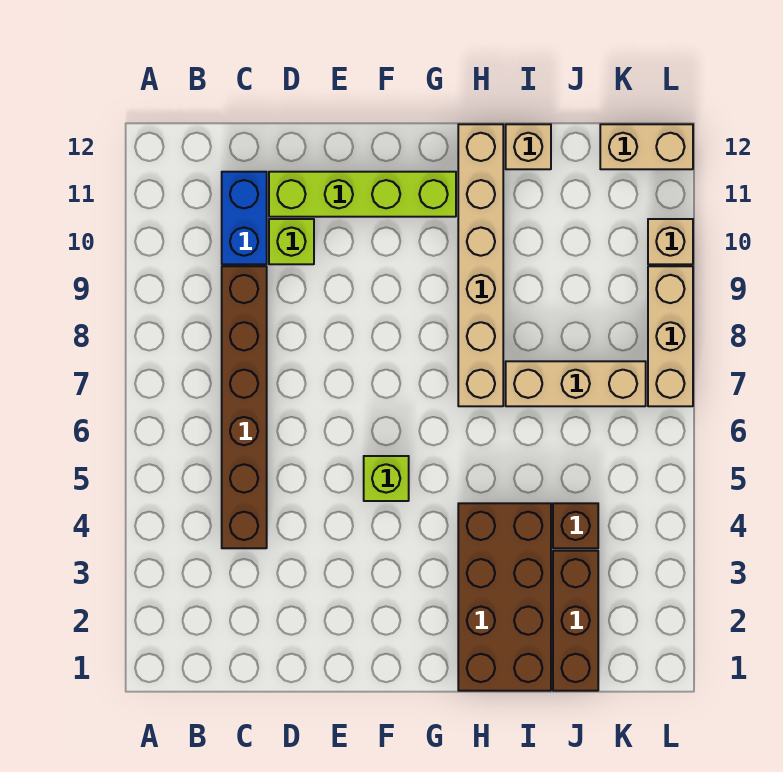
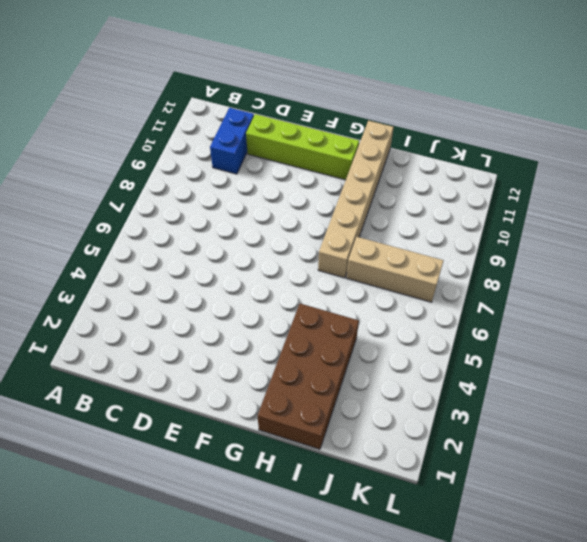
none -> brown 1x6 brick [222,266,267,548]
none -> lime 1x1 brick [269,219,314,264]
none -> lime 1x1 brick [364,456,409,501]

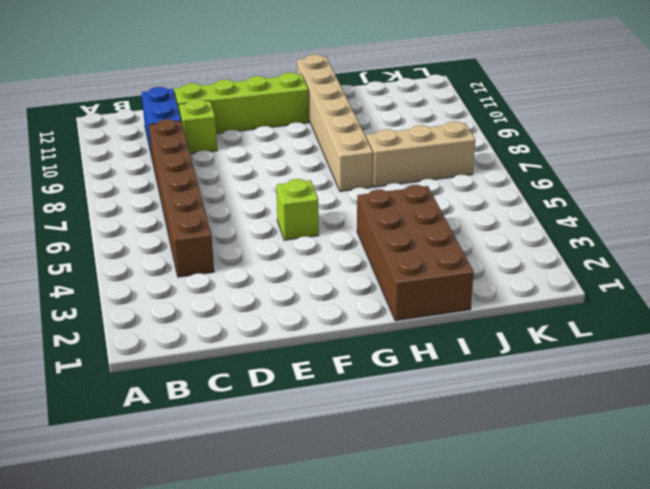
none -> tan 1x1 brick [506,124,551,169]
none -> brown 1x3 brick [553,551,598,691]
none -> brown 1x1 brick [553,503,598,548]

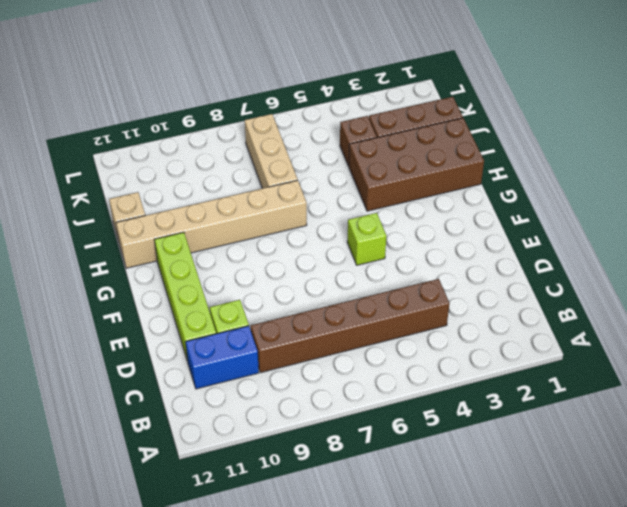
none -> tan 1x2 brick [600,124,693,169]
none -> tan 1x3 brick [648,266,693,406]
none -> tan 1x1 brick [648,219,693,264]

